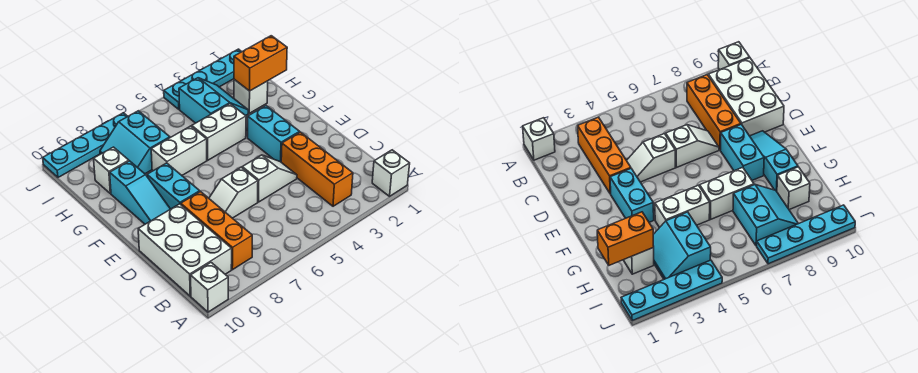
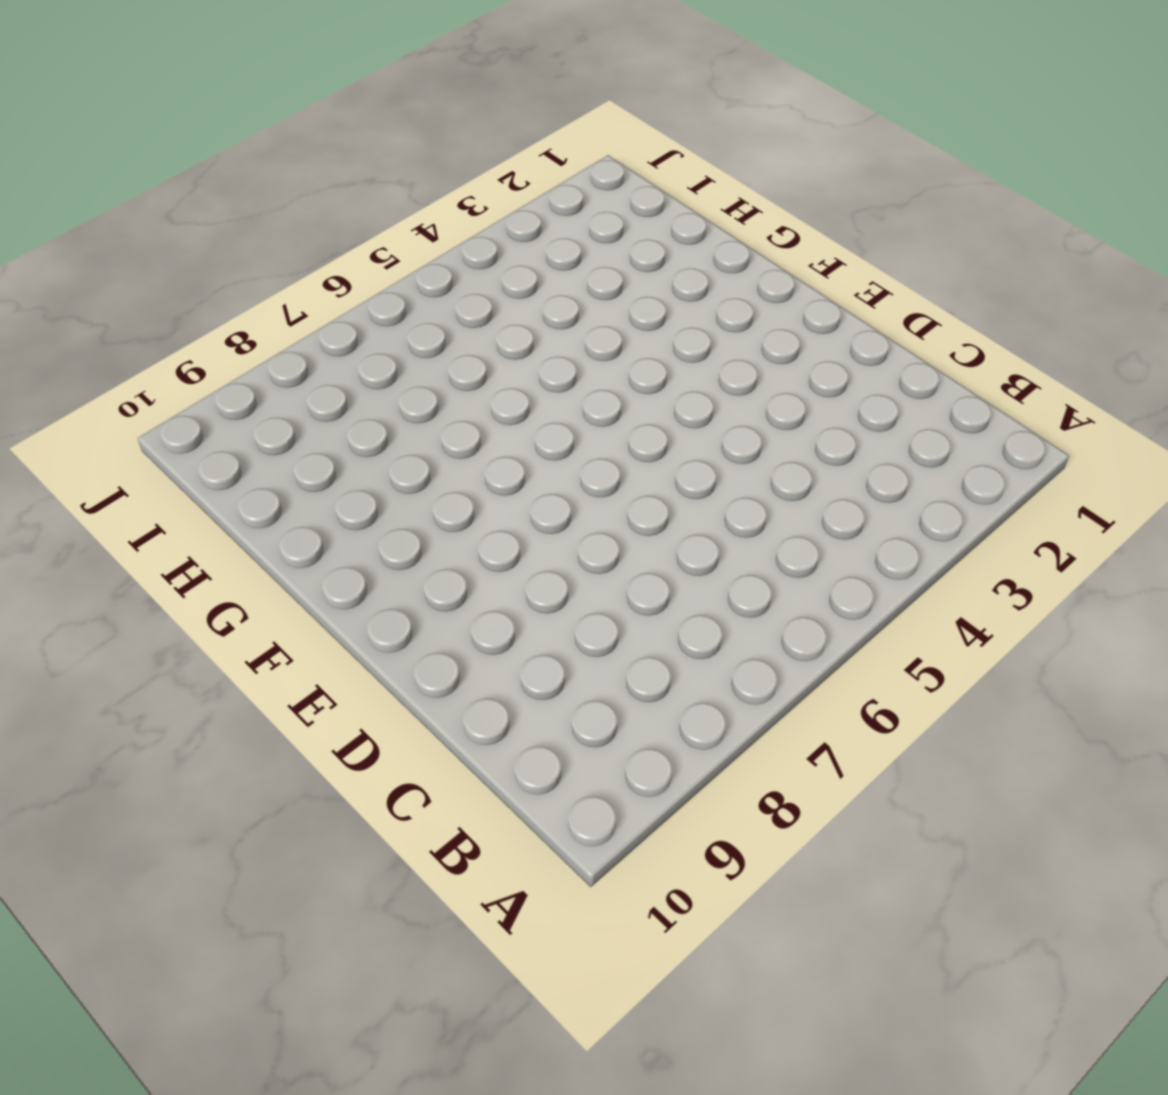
none -> white 1x1 brick [372,150,410,196]
none -> white 1x1 brick [191,263,228,312]
none -> orange 1x3 brick [281,132,353,206]

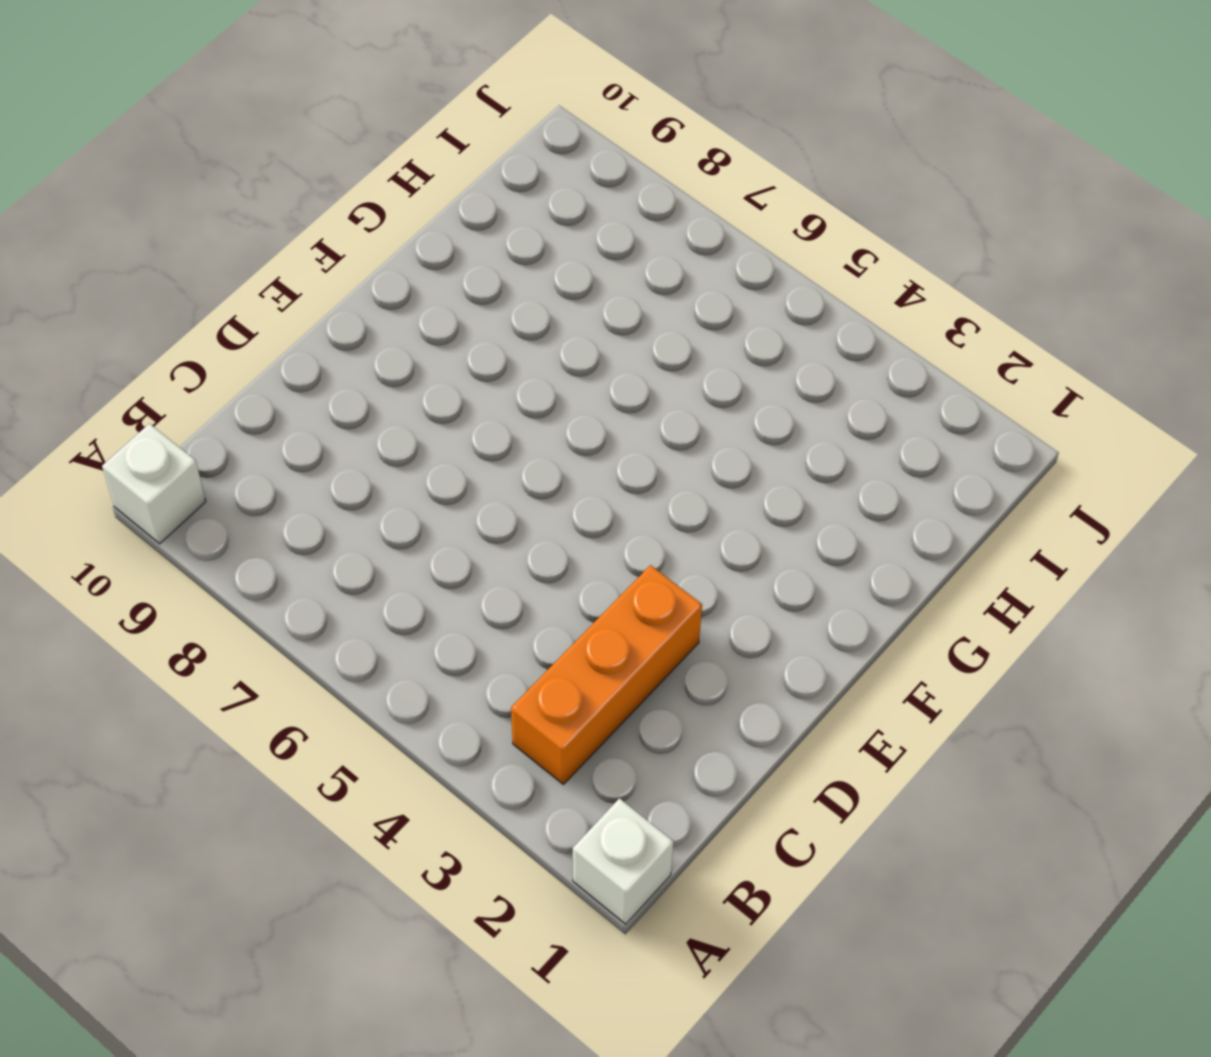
none -> orange 1x3 brick [181,192,252,270]
none -> white 2x3 brick [138,204,232,296]
none -> white 1x2 slope [242,155,297,202]

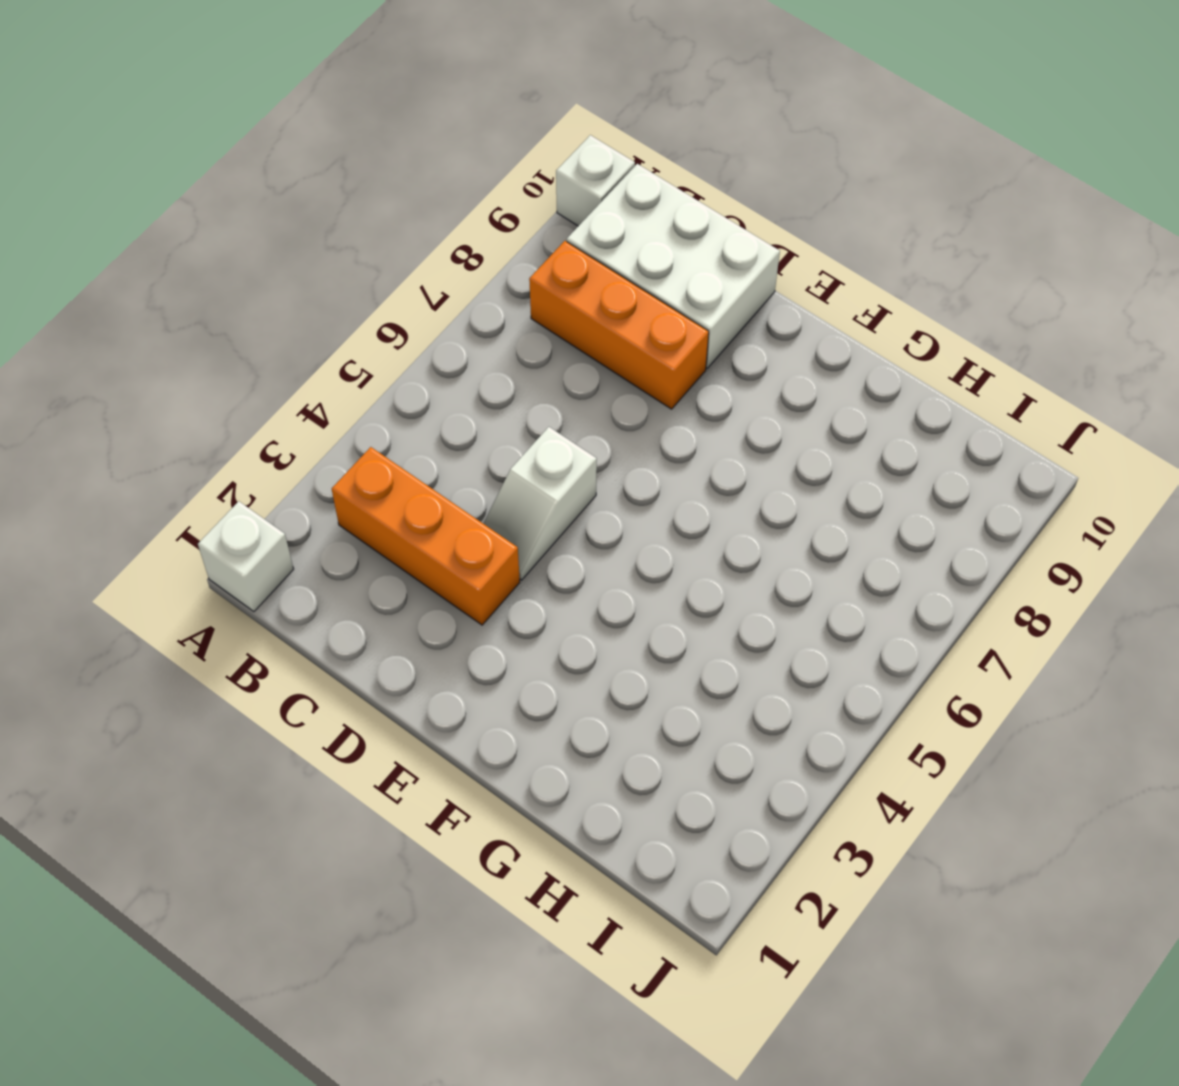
none -> white 1x2 slope [209,167,258,218]
none -> cyan 1x2 brick [248,106,300,162]
none -> cyan 1x2 brick [147,163,200,209]

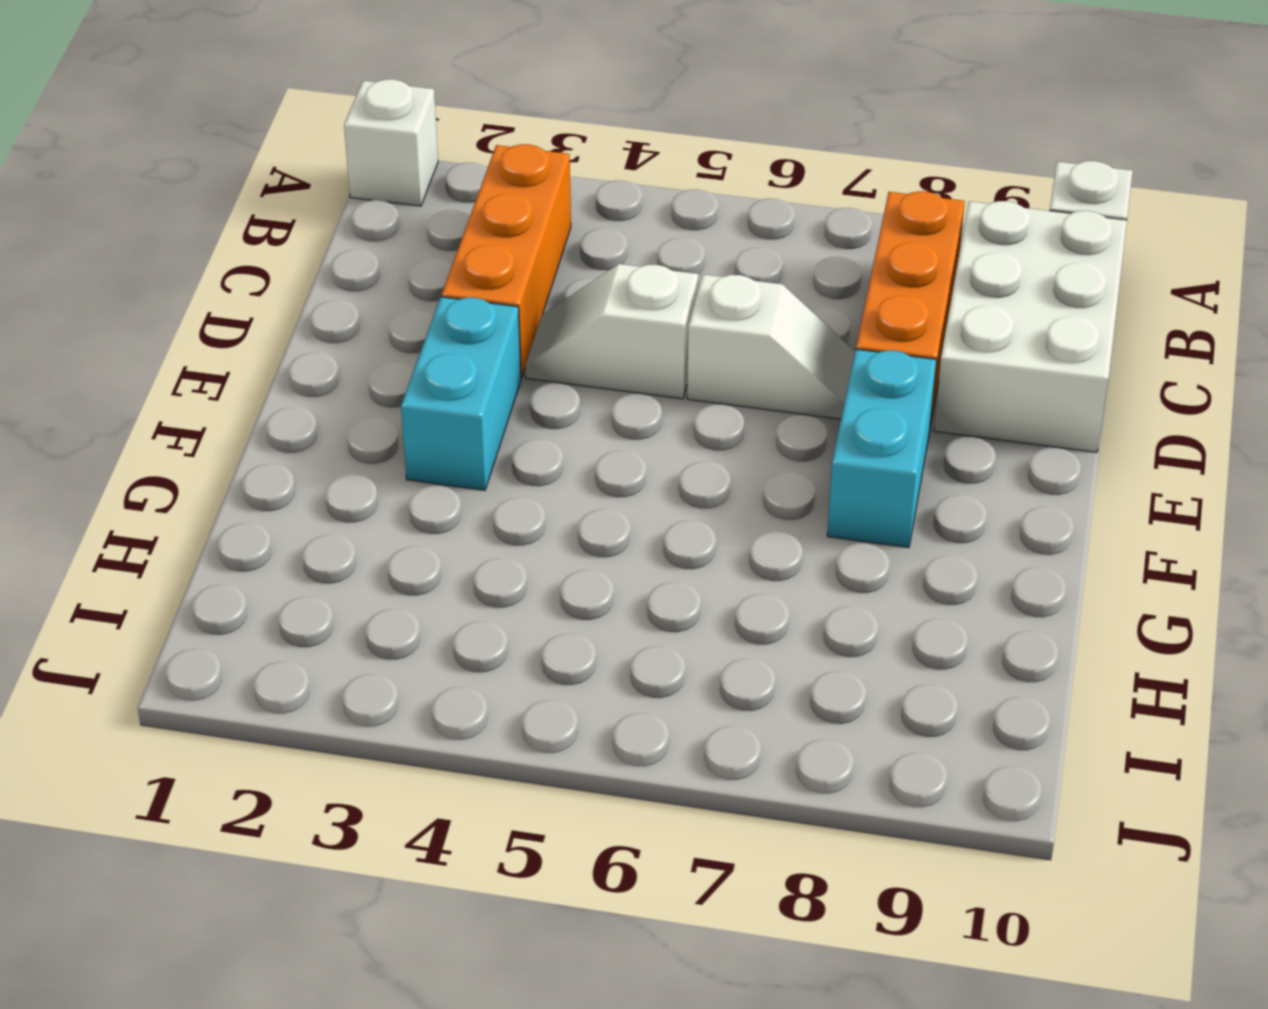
none -> cyan 1x3 slope [110,161,170,224]
none -> white 1x2 brick [192,104,246,160]
none -> white 1x2 brick [151,126,207,175]

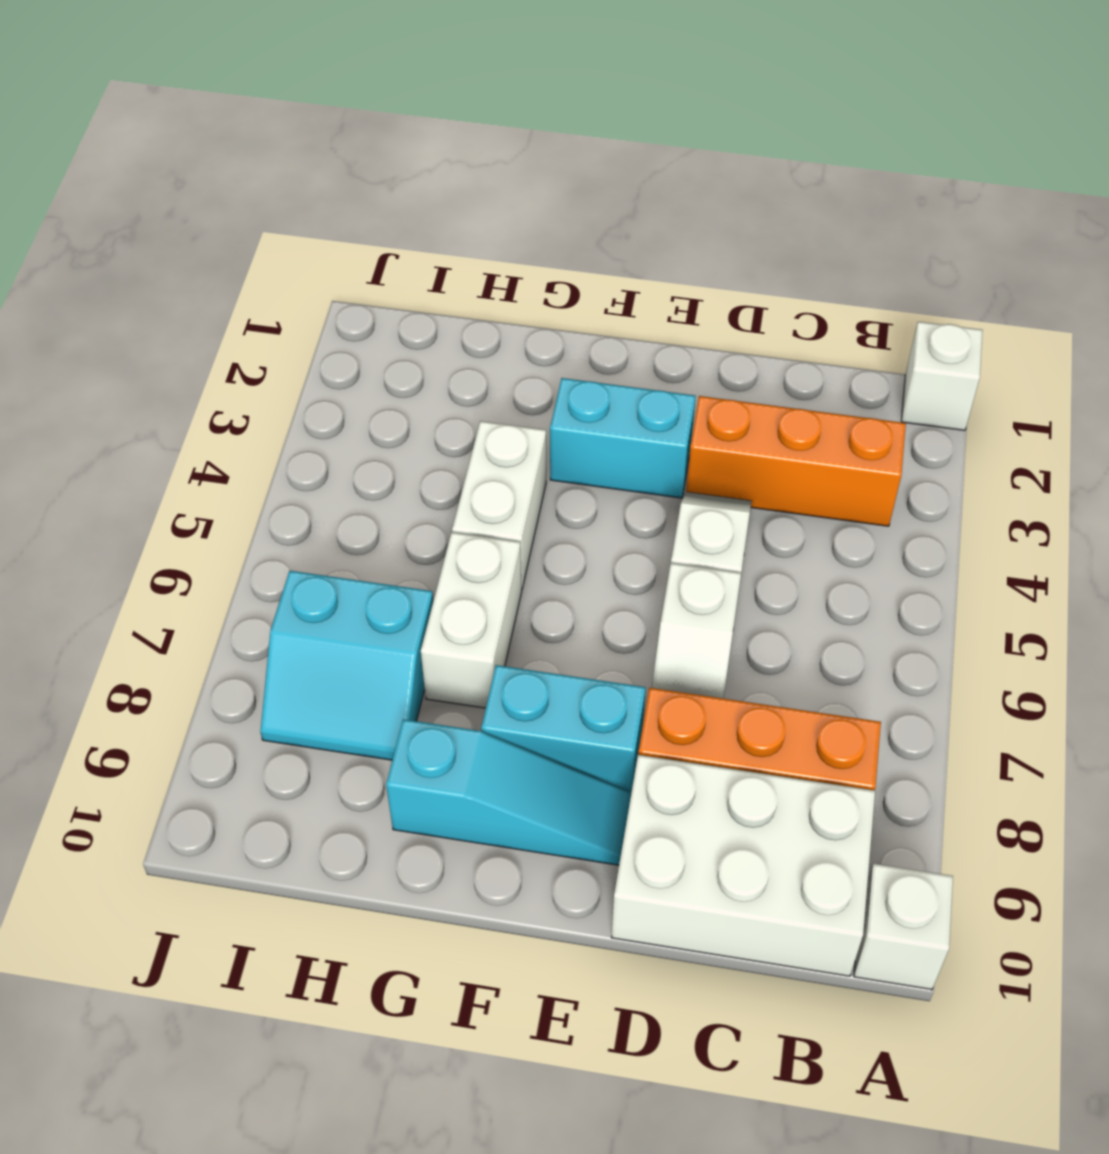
none -> white 1x1 brick [234,79,268,113]
none -> cyan 2x2 slope [179,78,248,123]
none -> white 1x1 brick [94,147,129,194]

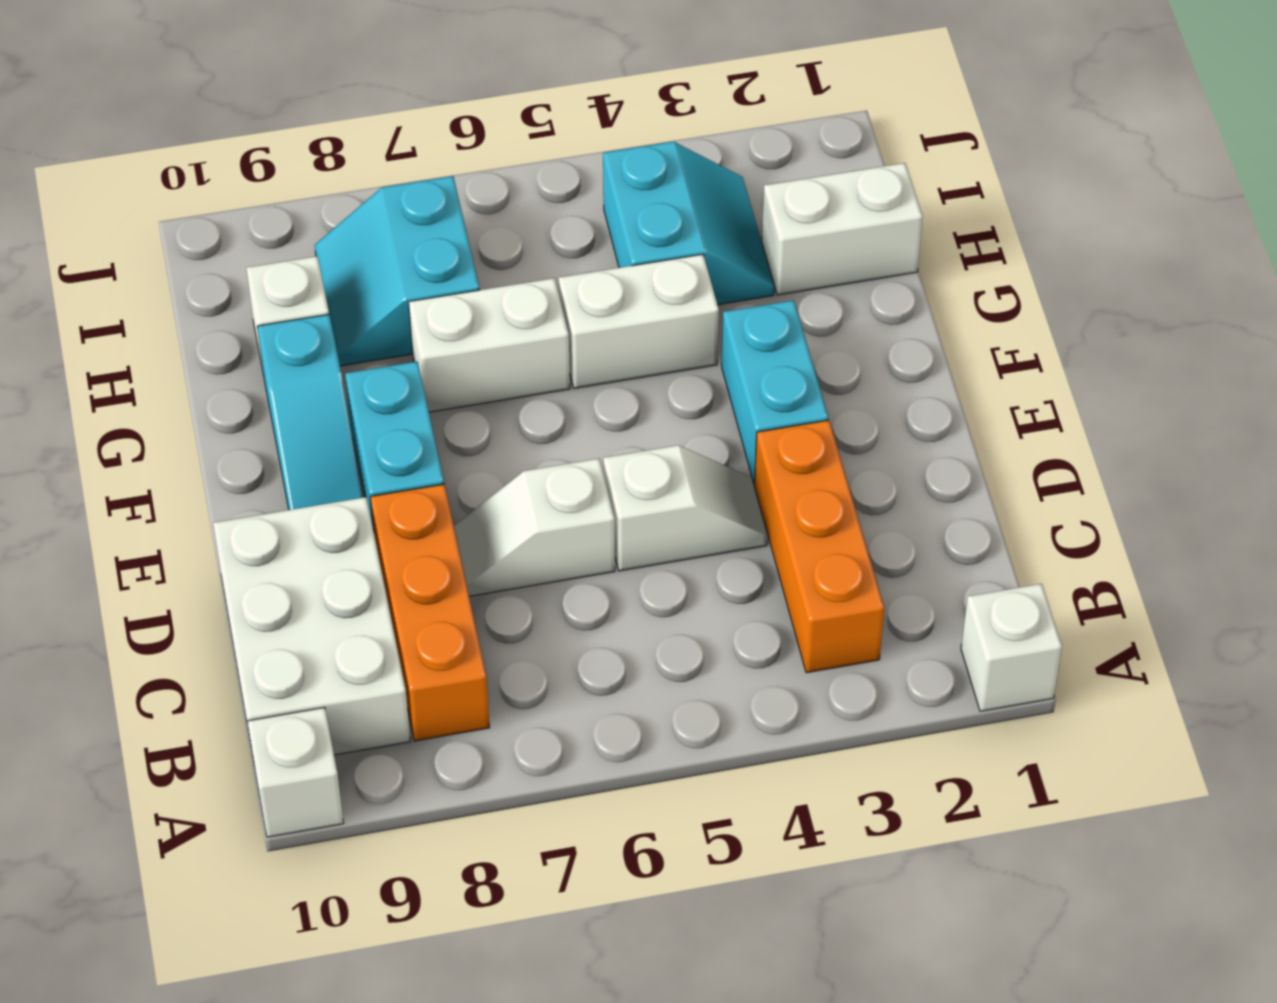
white 1x2 brick [762,163,923,295] -> white 1x1 brick [234,79,268,113]
none -> cyan 1x4 plate [164,49,242,109]
none -> cyan 1x4 plate [43,113,128,177]
none -> orange 1x2 brick [234,36,287,91]

